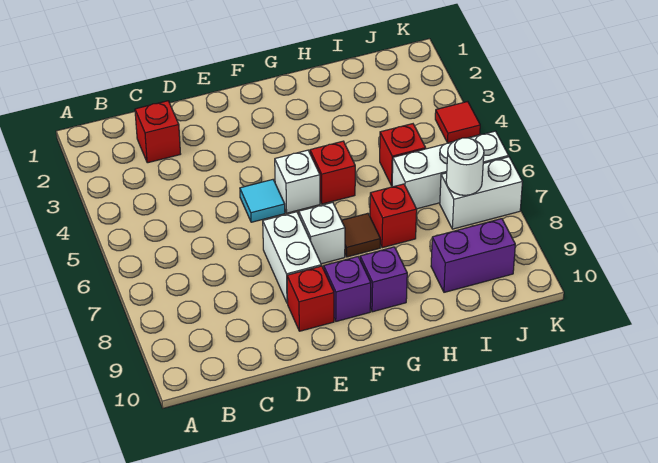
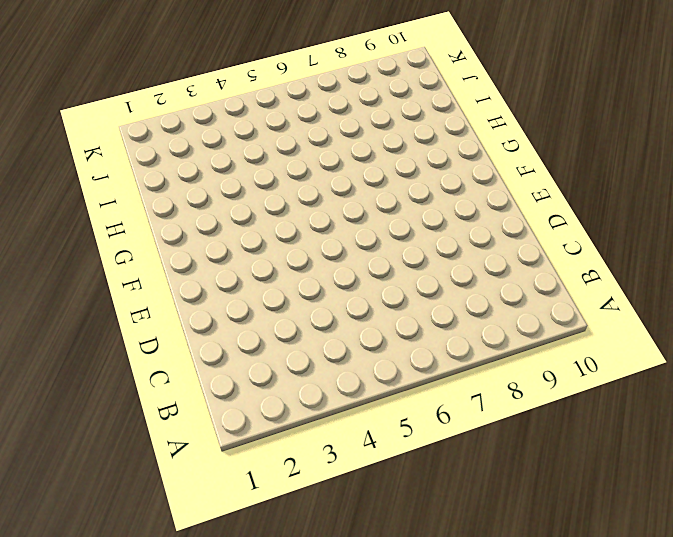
none -> red 1x1 brick [135,101,180,163]
none -> cyan 1x1 tile [240,180,285,222]
none -> white 1x2 brick [263,212,321,303]

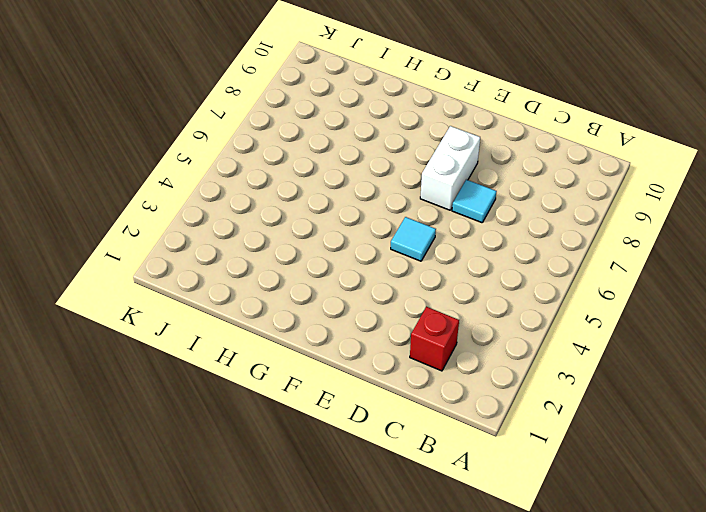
cyan 1x1 tile [452,180,497,223] -> none
none -> red 1x1 brick [287,266,334,331]
none -> white 1x1 brick [275,150,320,213]
none -> white 1x1 brick [299,202,345,264]

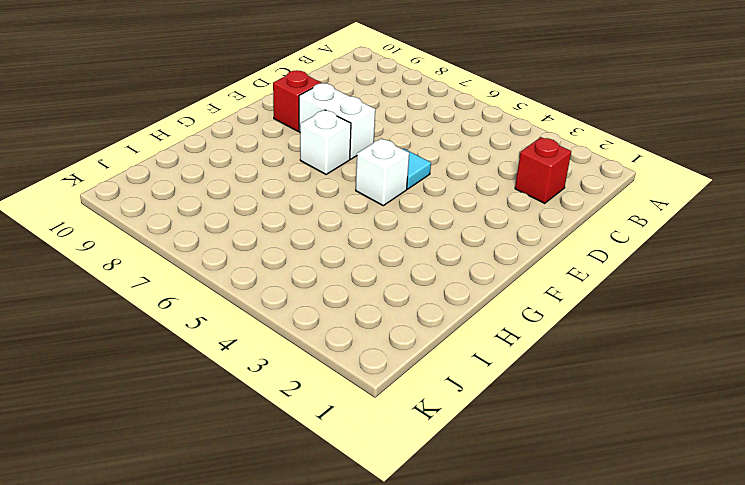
none -> purple 1x1 brick [324,257,371,321]
none -> red 1x1 brick [310,141,355,204]
none -> brown 1x1 tile [342,213,380,257]

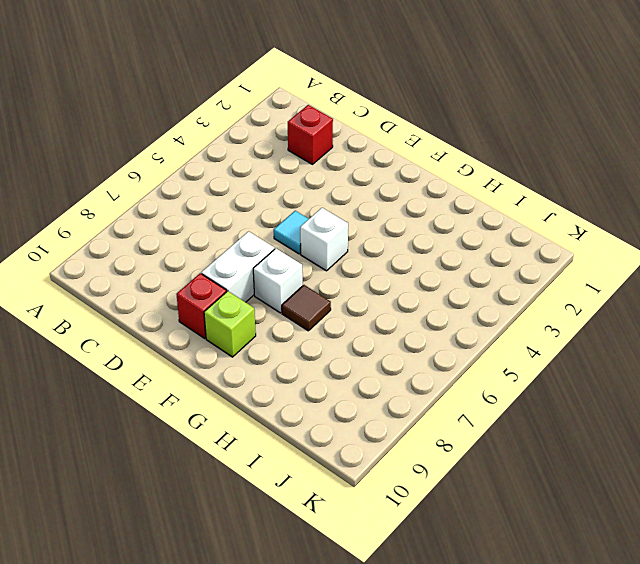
lime 1x1 brick [204,291,256,357] -> purple 1x1 brick [324,257,371,321]
none -> red 1x1 brick [310,141,355,204]
none -> purple 1x1 brick [360,247,407,312]
none -> red 1x1 brick [370,184,417,248]

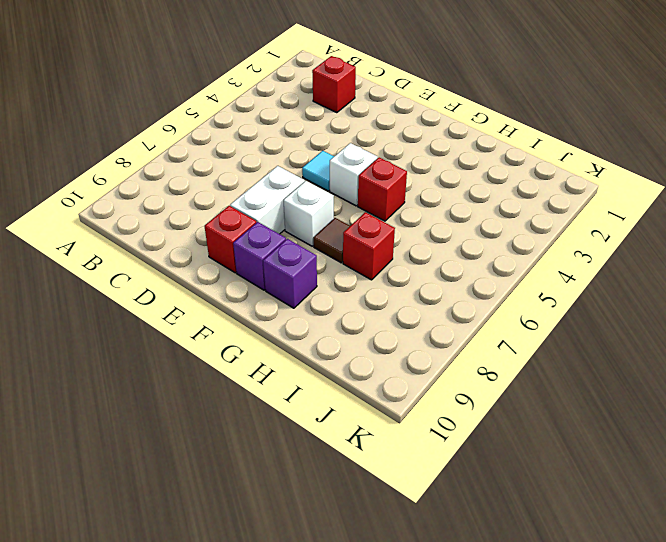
none -> red 1x1 brick [380,124,426,186]
none -> white 1x3 brick [392,131,509,209]
none -> purple 1x2 brick [431,219,515,292]

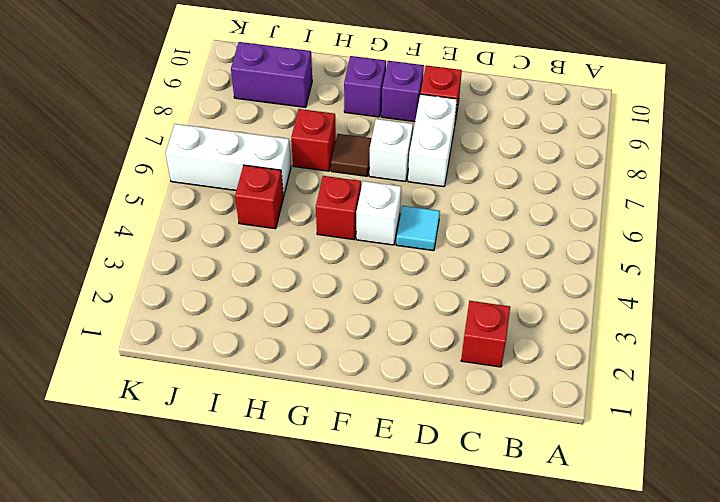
none -> white 1x2 brick [440,157,522,229]
none -> red 1x1 tile [435,102,480,143]
none -> white 1x1 round brick [446,138,484,195]

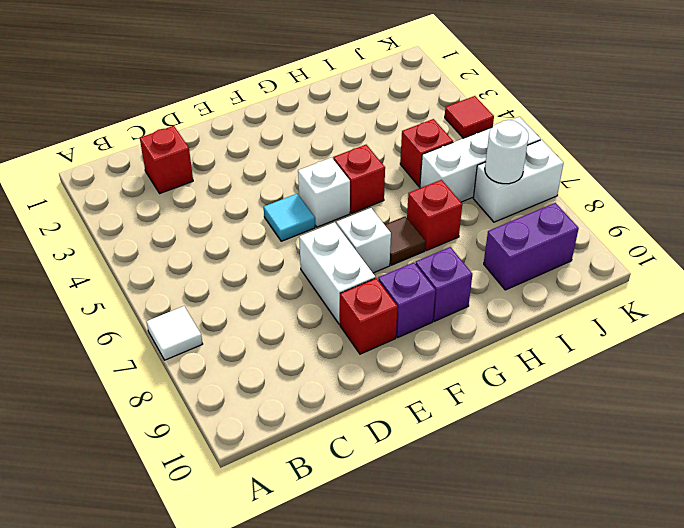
white 1x1 tile [147,306,202,360] -> none

